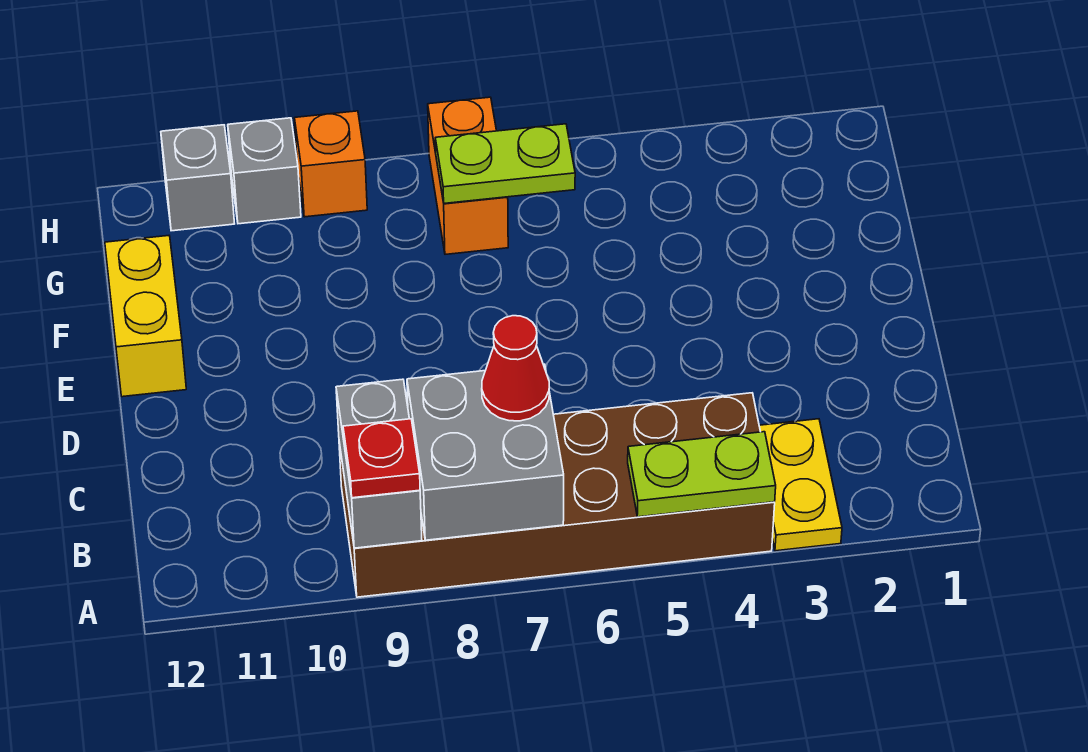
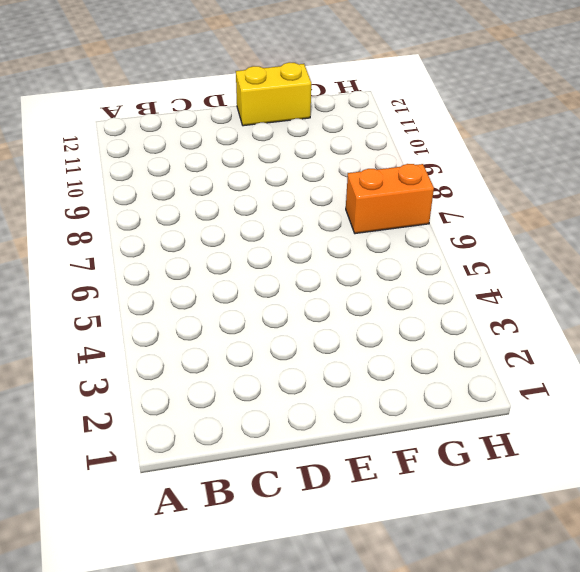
none -> yellow 1x2 plate [759,419,842,551]
none -> brown 2x6 brick [339,393,775,597]
none -> orange 1x1 brick [295,111,367,217]

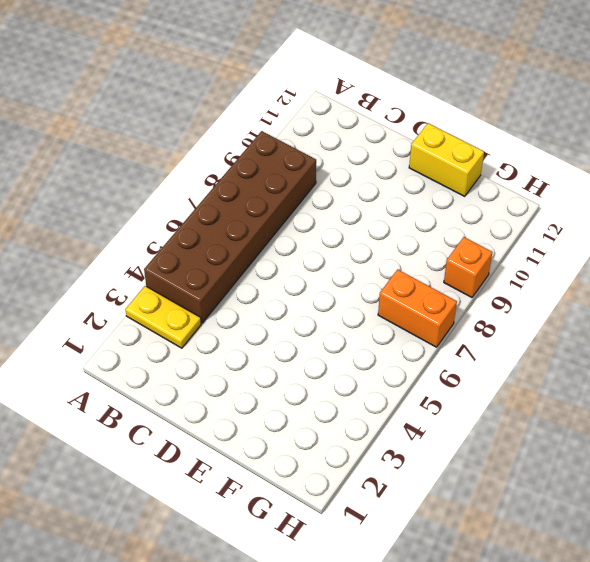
none -> grey 1x1 brick [228,118,301,224]
none -> grey 1x1 brick [161,125,235,231]
none -> lime 1x2 plate [628,432,776,517]

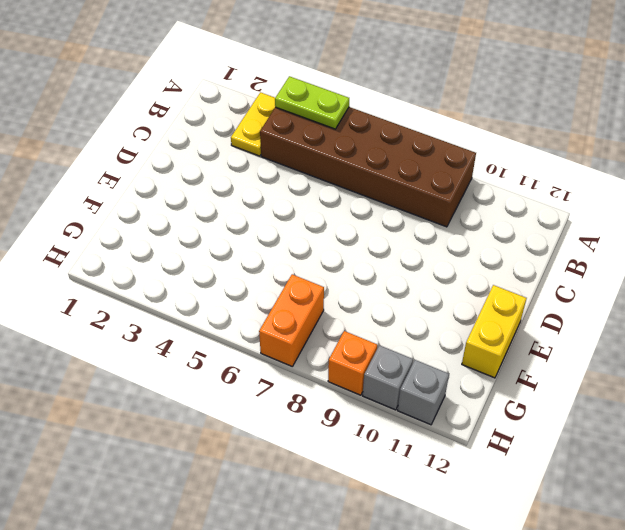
none -> grey 2x2 brick [407,364,564,540]
none -> grey 1x2 brick [336,379,422,548]
none -> lime 1x2 plate [435,124,575,203]

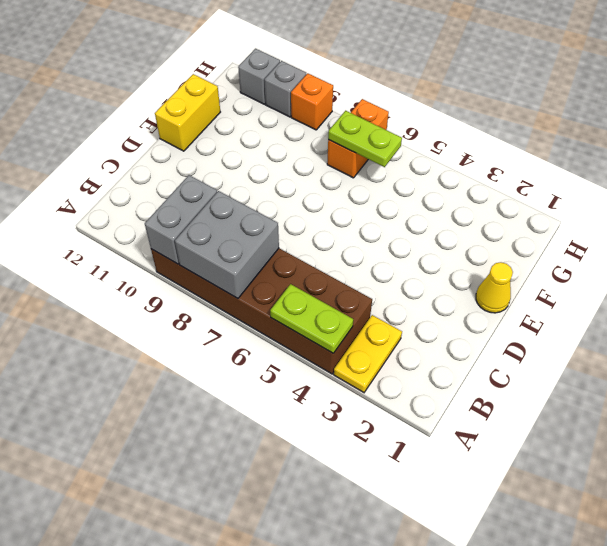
yellow 1x1 cone [476,262,513,313] -> none
none -> red 1x1 plate [343,419,420,498]
none -> red 1x1 cone [482,316,549,421]

